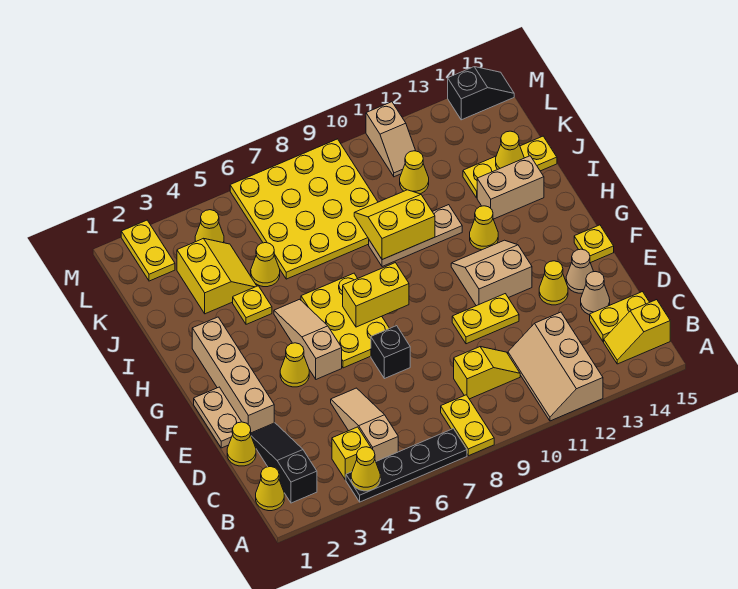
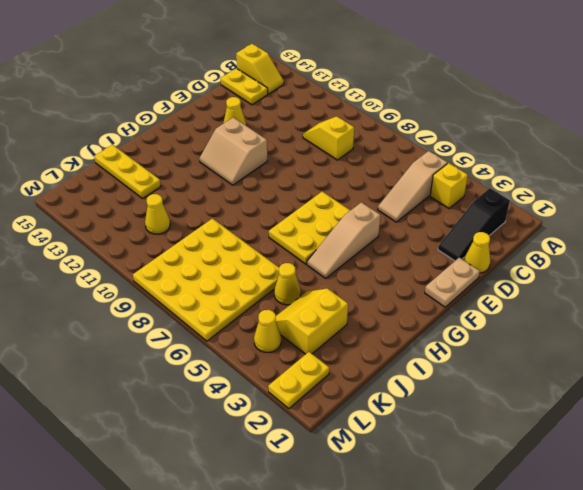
none -> black 1x4 plate [346,429,467,502]
none -> yellow 1x2 plate [441,395,494,456]
none -> tan 2x3 slope [508,312,603,421]
none -> yellow 1x1 cone [256,467,284,511]

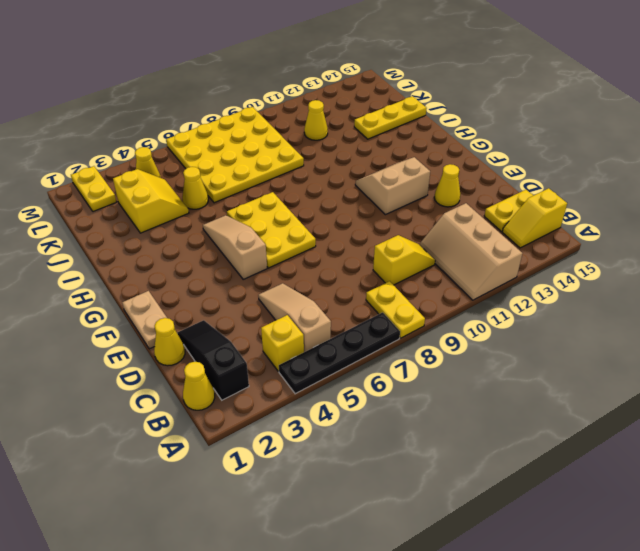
none -> tan 1x1 cone [581,272,610,315]
none -> tan 1x4 brick [192,317,274,433]
none -> black 1x1 brick [371,326,410,379]
none -> yellow 1x2 plate [452,294,519,344]

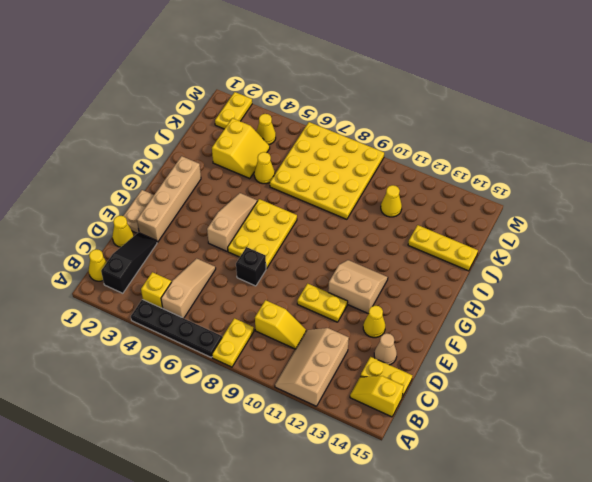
none -> tan 1x1 cone [566,249,594,293]
none -> yellow 1x1 cone [280,343,309,387]
none -> yellow 1x1 plate [574,225,614,263]
none -> yellow 1x1 cone [470,206,498,250]

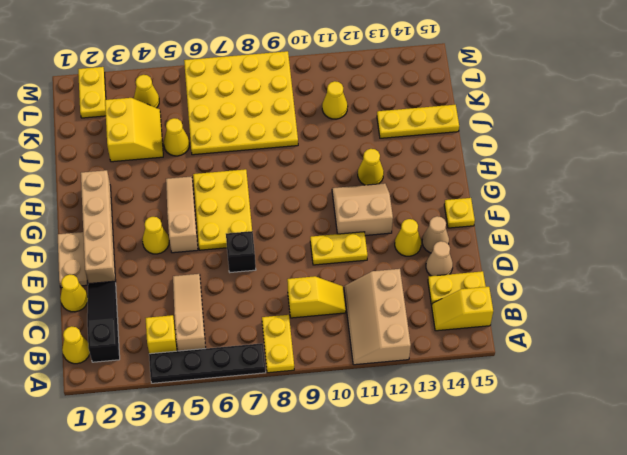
none -> yellow 1x1 plate [233,286,272,324]
none -> tan 1x3 plate [369,205,462,267]
none -> tan 1x2 brick [477,156,544,219]
none -> tan 1x2 slope [366,102,416,177]

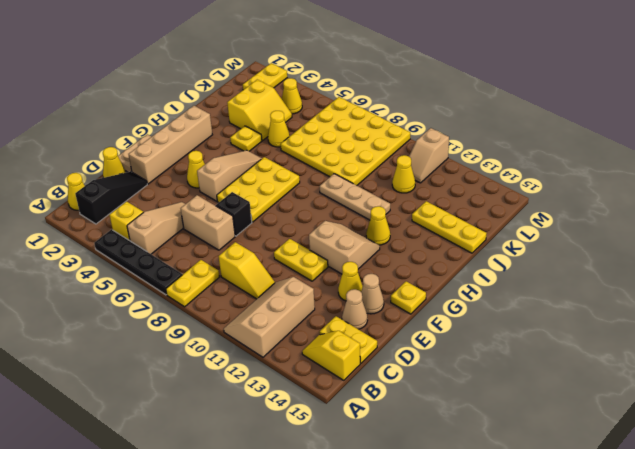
tan 1x2 brick [181,195,235,250] -> tan 1x2 brick moved to [477,156,544,219]
none -> black 1x2 slope [448,67,514,120]
none -> yellow 1x1 cone [351,447,380,491]
none -> yellow 1x2 brick [343,263,409,327]
none -> yellow 2x2 slope [354,190,435,260]

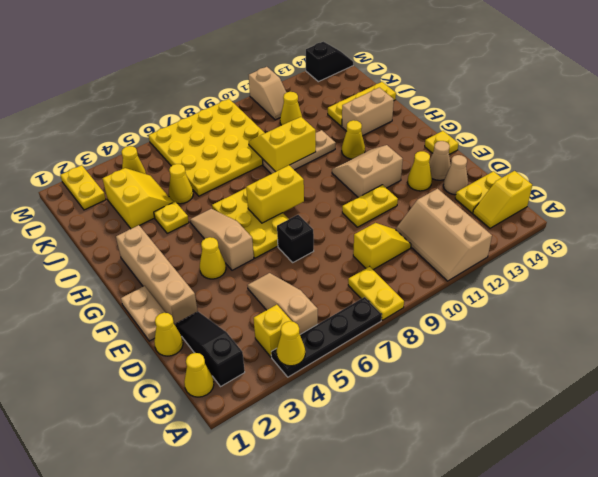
none -> yellow 1x1 cone [496,131,524,169]

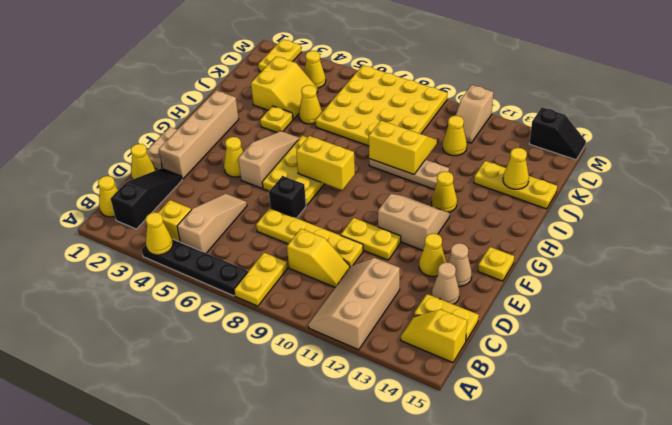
yellow 1x4 plate [256,208,363,267] -> none
none -> tan 1x2 brick [477,156,544,219]

